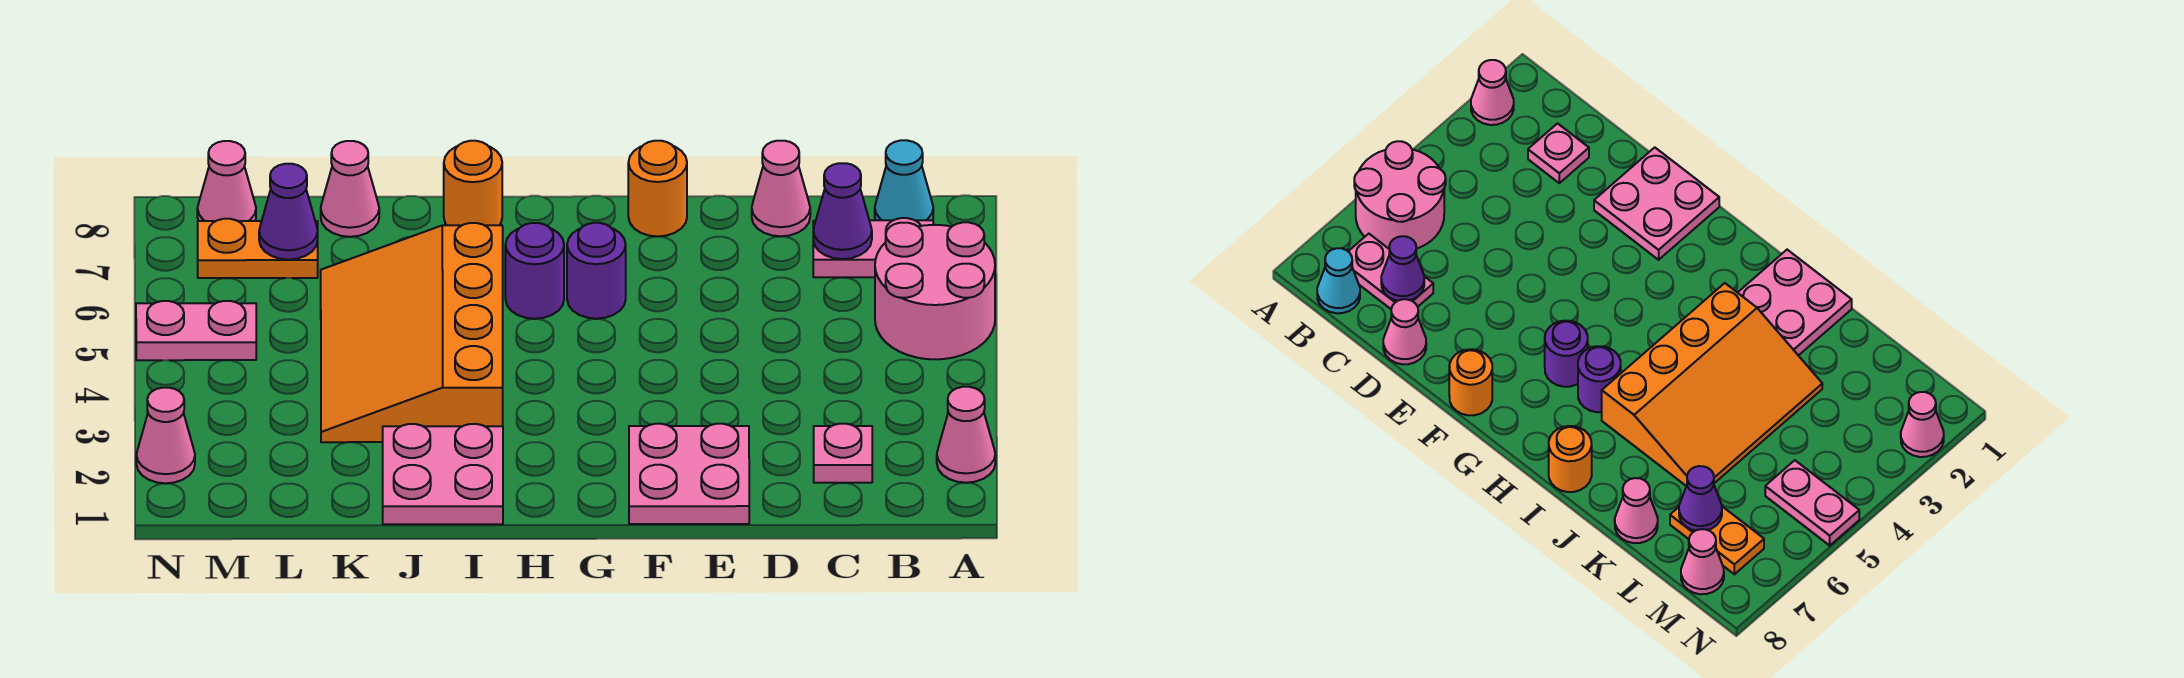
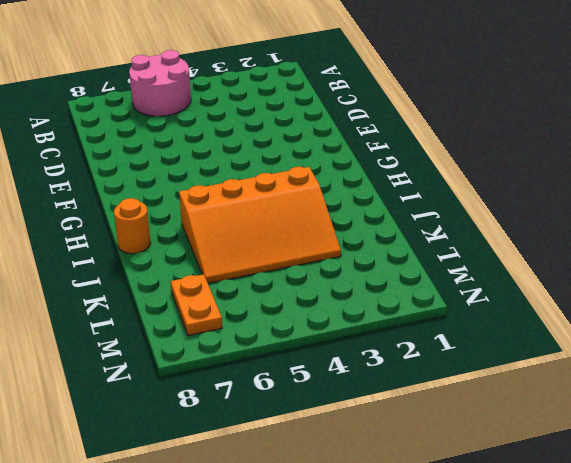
none -> pink 1x1 cone [937,387,995,483]
none -> pink 1x2 plate [813,218,933,277]
none -> cyan 1x1 cone [875,140,933,220]

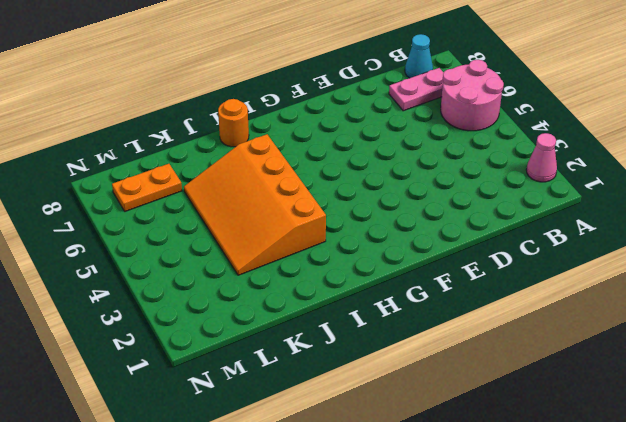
none -> pink 1x1 plate [814,424,872,483]
none -> pink 1x1 cone [752,141,810,236]
none -> pink 2x2 plate [629,424,749,524]

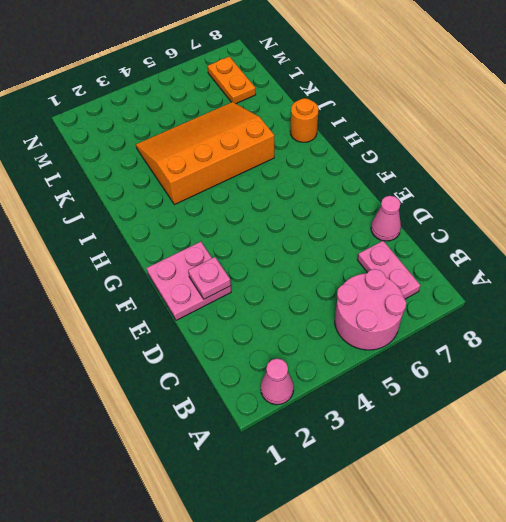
pink 1x1 plate [188,257,231,299] -> pink 1x1 plate moved to [814,424,872,483]
none -> cyan 1x1 cone [875,140,933,220]
none -> orange 1x1 round brick [628,141,687,237]
none -> purple 1x1 round brick [567,223,626,319]

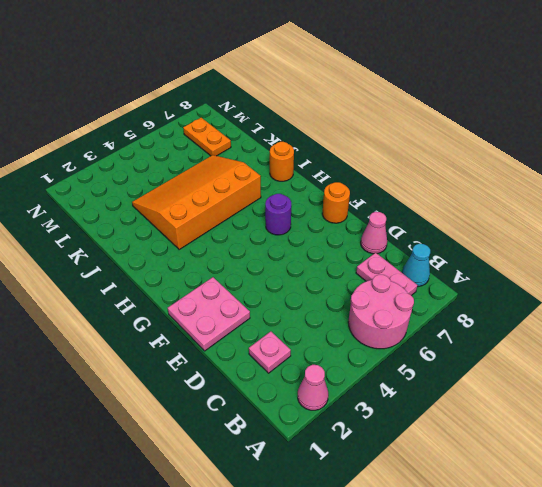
none -> purple 1x1 round brick [505,223,564,319]
none -> pink 2x2 plate [383,424,503,524]
none -> pink 1x1 cone [321,141,379,237]

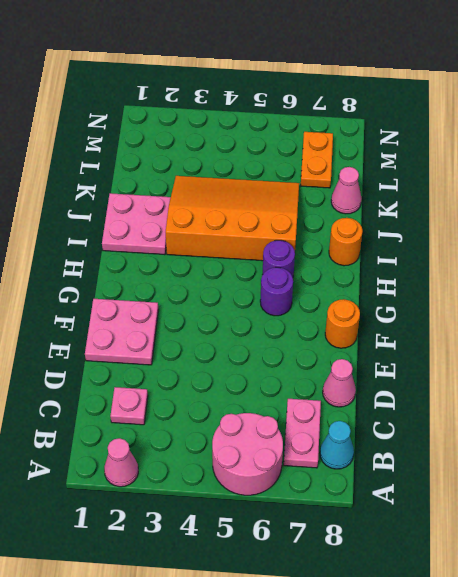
none -> pink 1x2 plate [136,301,256,360]
none -> pink 1x1 cone [197,141,256,221]
none -> pink 1x1 cone [136,388,195,483]

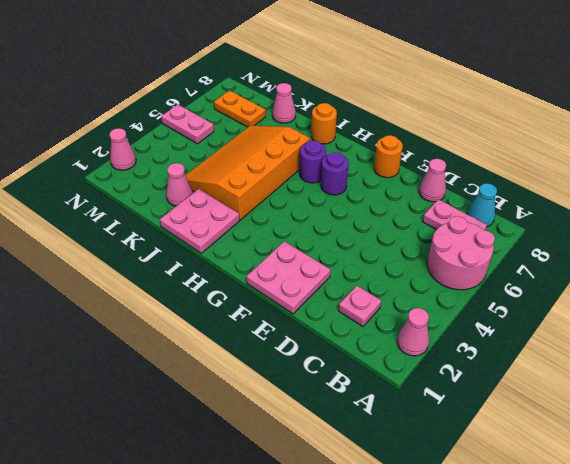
pink 1x1 cone [166,163,193,206] -> pink 1x1 cone moved to [197,141,256,221]
none -> purple 1x1 cone [813,163,872,259]
none -> purple 1x1 cone [259,164,318,260]

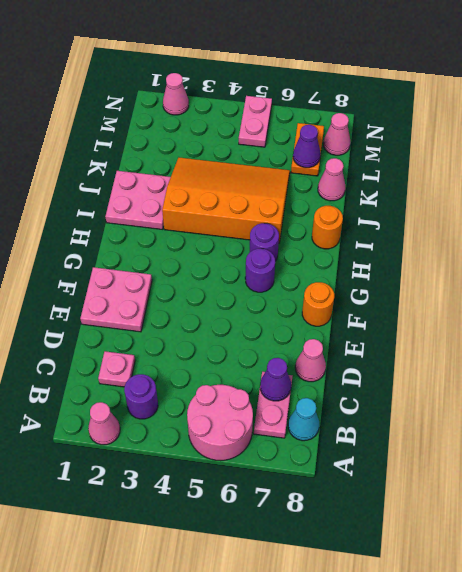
purple 1x1 round brick [124,374,158,419] -> none

